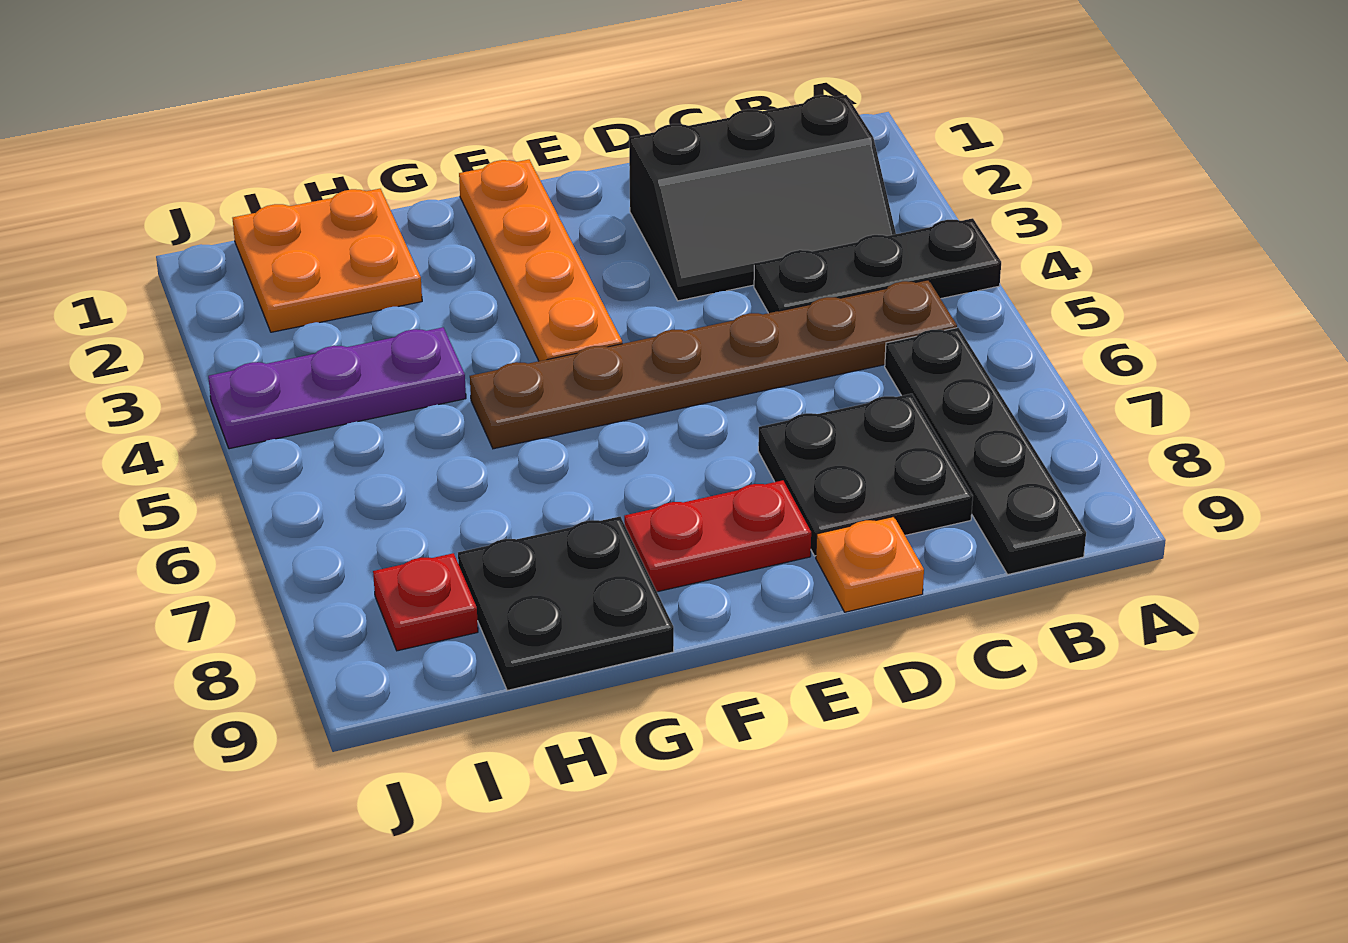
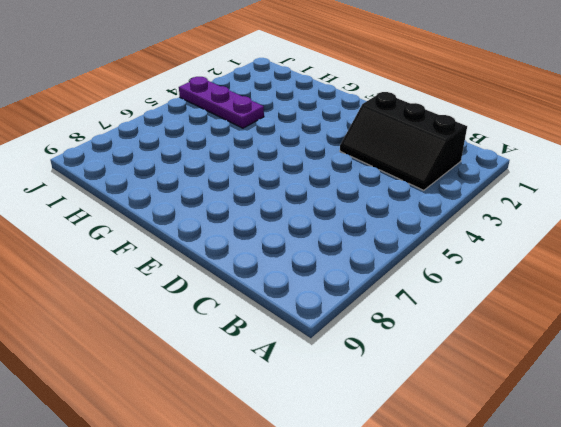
none -> black 1x3 plate [754,218,1001,313]
none -> brown 1x6 plate [470,280,957,449]
none -> black 1x4 plate [885,328,1086,574]

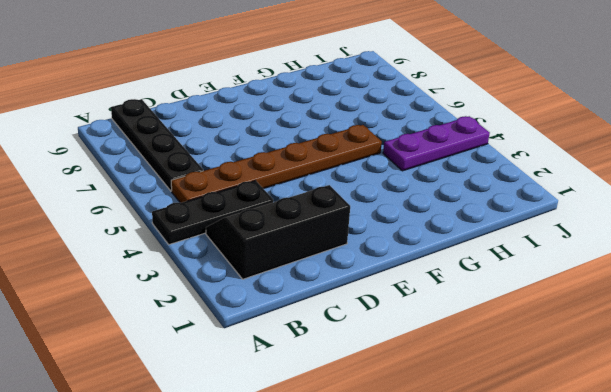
none -> black 2x2 plate [758,394,973,556]
none -> orange 1x1 plate [816,517,924,612]
none -> red 1x2 plate [624,480,811,592]

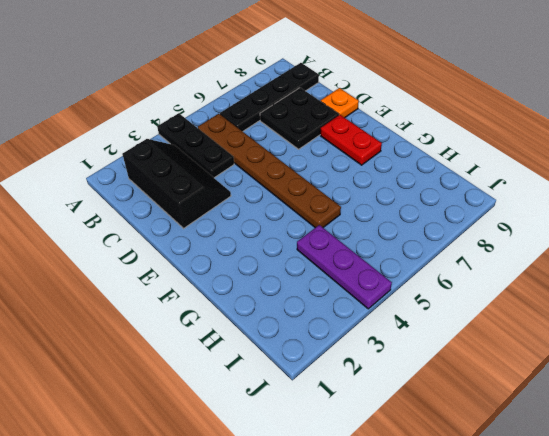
none -> orange 1x4 plate [459,160,622,361]
none -> black 2x2 plate [458,517,674,690]
none -> orange 2x2 plate [233,189,422,332]

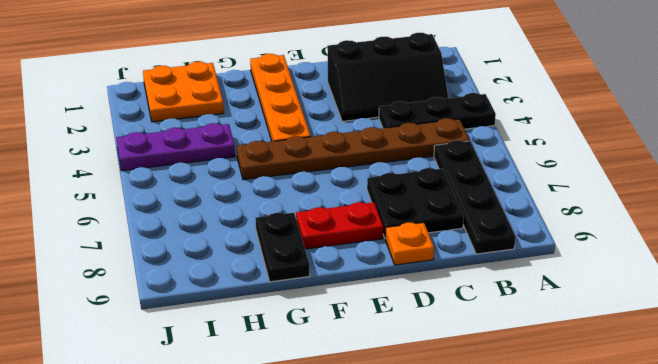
black 1x2 plate [255,213,310,282] -> black 2x2 plate [458,517,674,690]
none -> red 1x1 plate [373,553,478,651]

